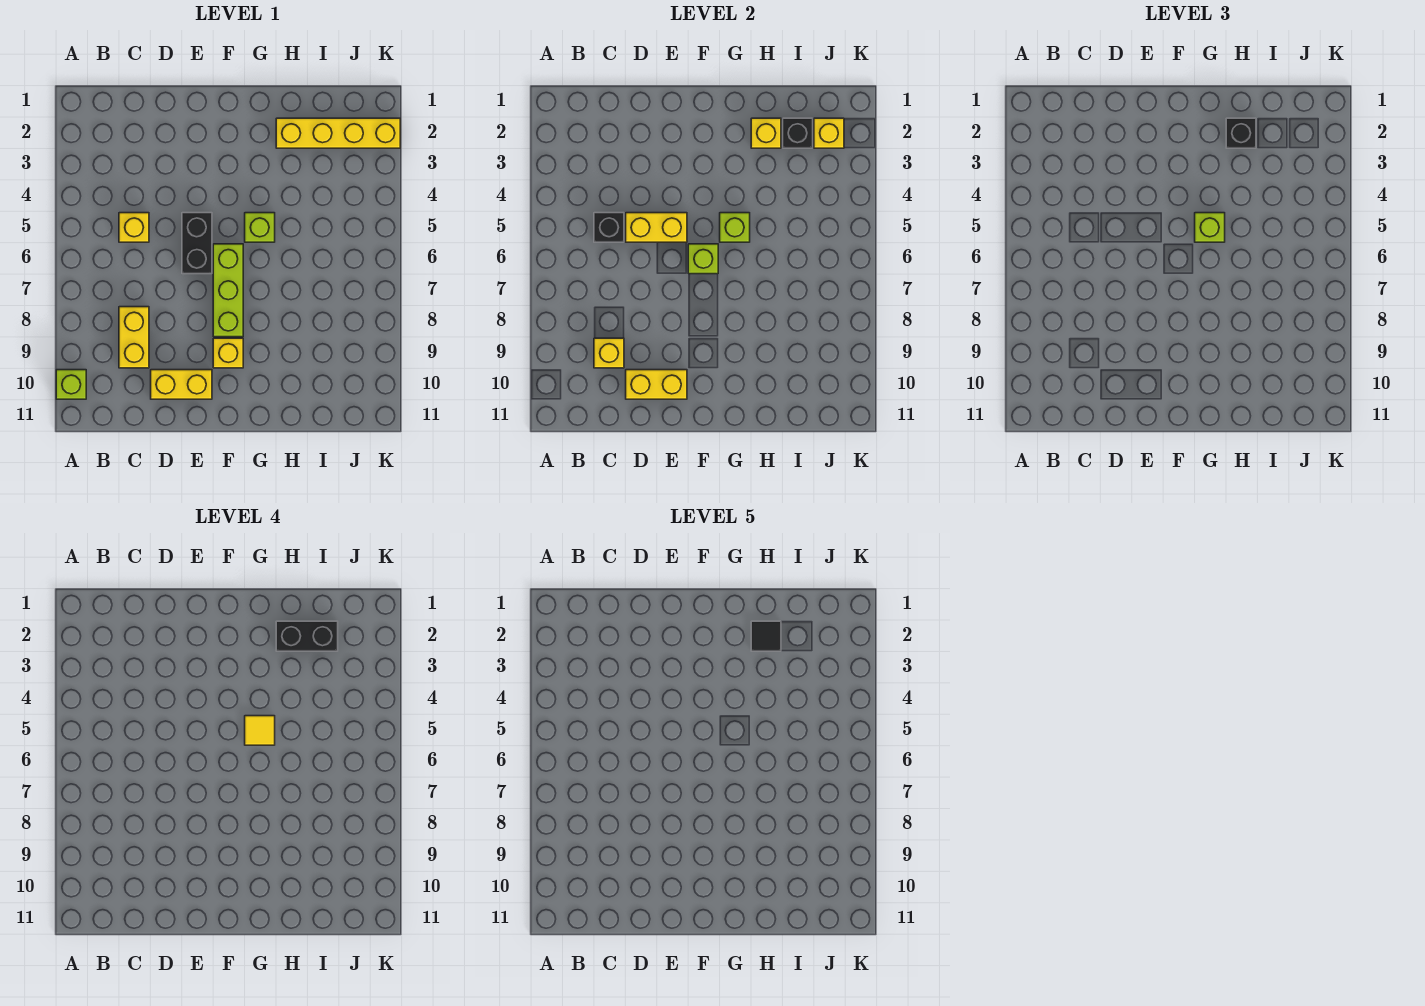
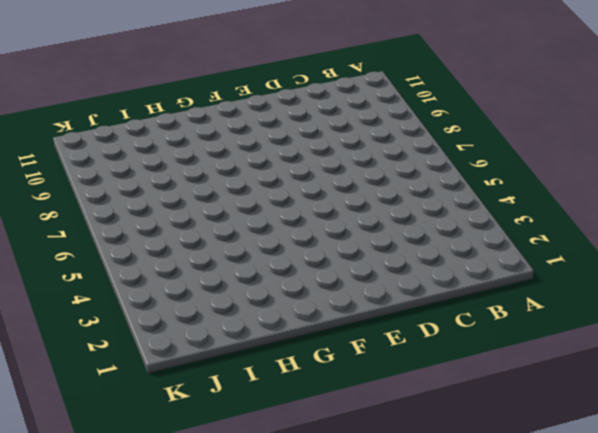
none -> lime 1x1 brick [56,370,86,399]
none -> yellow 1x1 brick [119,213,149,242]
none -> yellow 1x2 brick [119,307,149,368]

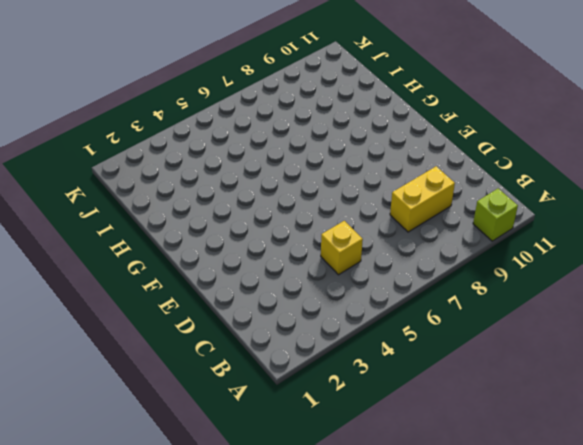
none -> yellow 1x2 brick [151,370,212,399]
none -> black 1x2 brick [182,213,212,274]
none -> lime 1x3 brick [213,244,243,337]

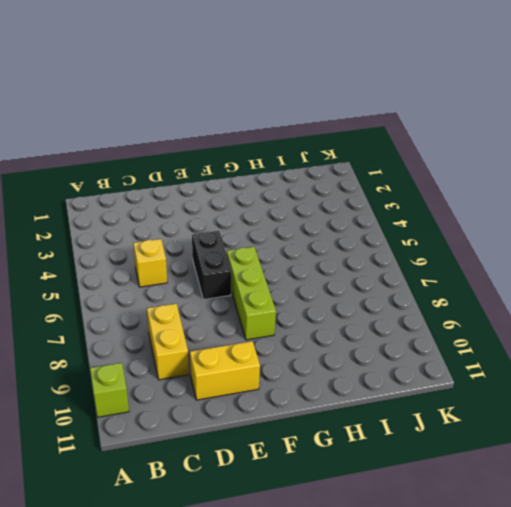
none -> yellow 1x1 brick [213,338,243,368]
none -> lime 1x1 brick [245,213,275,242]
none -> yellow 1x4 brick [276,118,400,148]

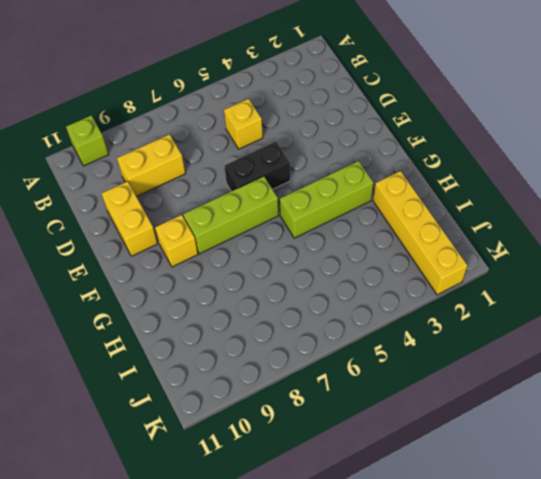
lime 1x3 brick [280,161,373,238] -> lime 1x1 brick [245,213,275,242]
none -> black 1x1 brick [594,213,624,242]
none -> yellow 1x1 brick [594,338,624,368]
none -> yellow 1x2 brick [626,213,687,242]

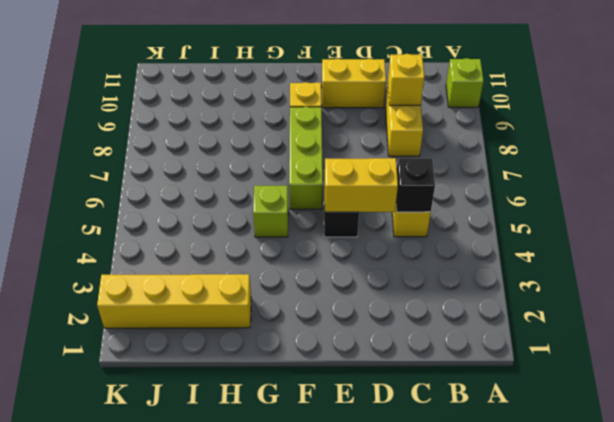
none -> yellow 1x2 brick [626,370,687,399]
none -> lime 1x1 brick [688,244,718,274]
none -> lime 1x1 brick [720,213,750,242]

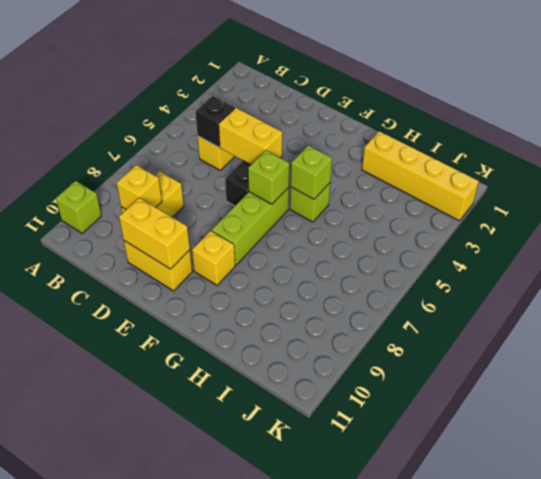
none -> yellow 1x1 brick [751,118,781,148]
none -> black 1x1 brick [783,118,813,148]
none -> yellow 1x1 brick [814,118,844,148]

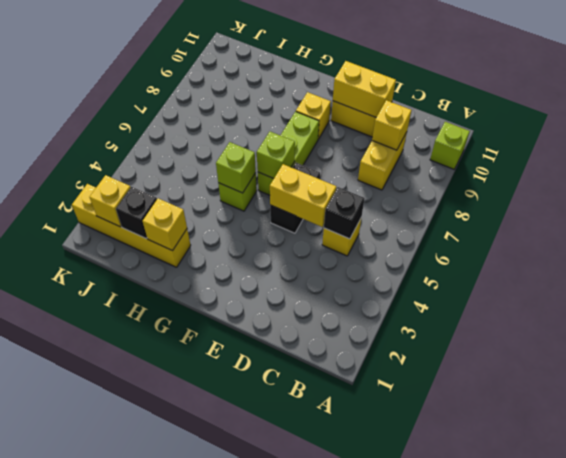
none -> lime 1x1 brick [1195,213,1225,242]
none -> black 1x1 brick [1226,118,1256,148]
none -> yellow 1x1 tile [245,716,275,745]

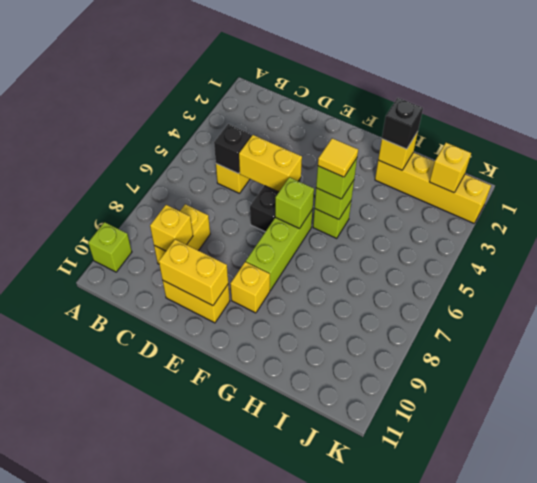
none -> black 1x1 brick [783,118,813,148]
none -> black 1x2 brick [276,621,338,651]
none -> black 1x1 tile [751,621,781,651]

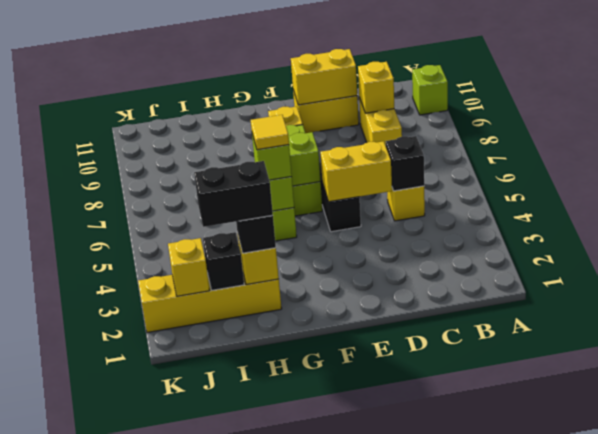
none -> black 1x1 tile [751,621,781,651]

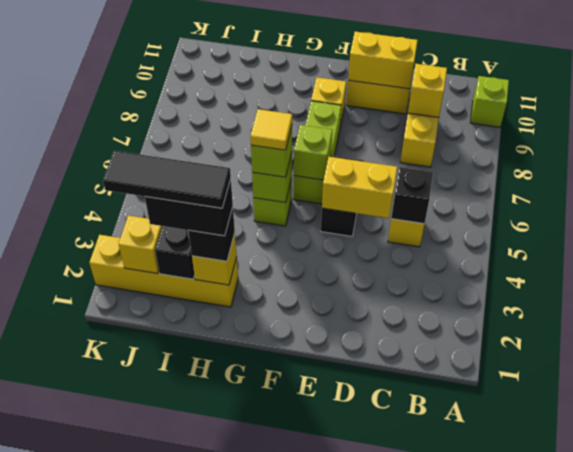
black 1x3 tile [103,151,231,208] -> black 1x1 tile [751,621,781,651]

